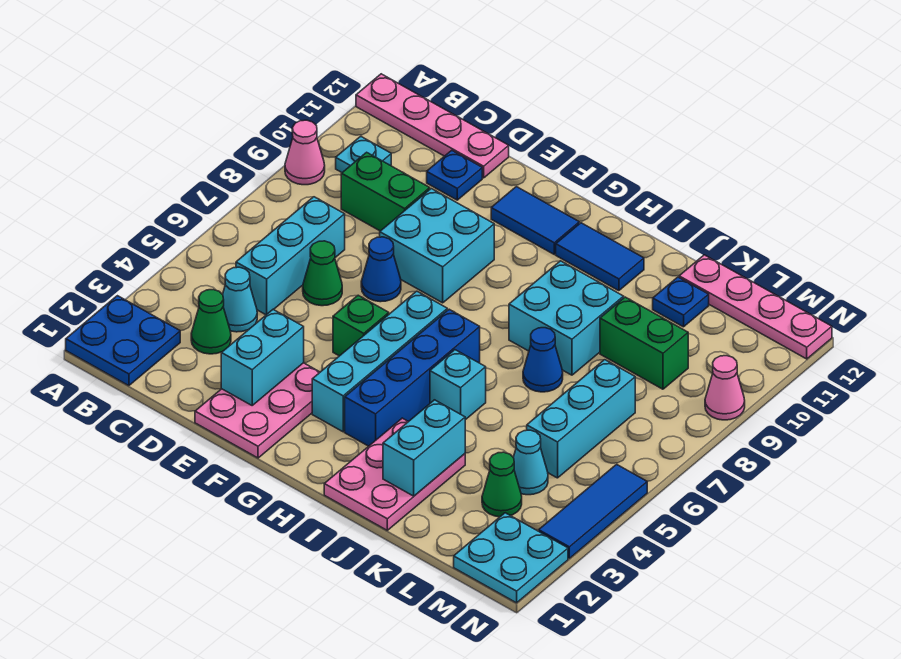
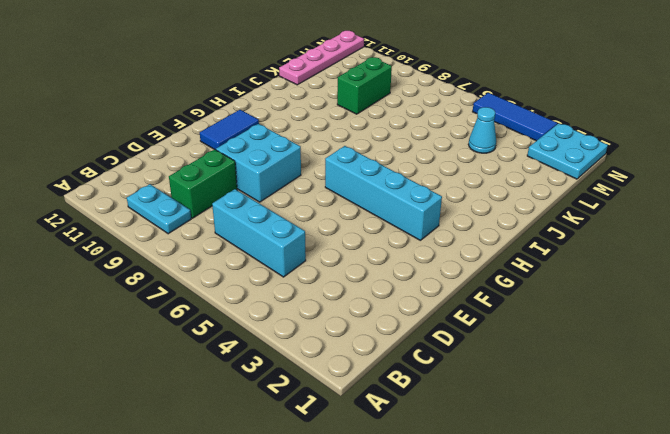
cyan 1x2 plate [127,184,191,234] -> cyan 1x1 plate [336,136,391,172]
none -> blue 2x2 plate [66,296,180,386]
none -> pink 1x1 cone [285,120,325,185]
none -> pink 1x4 plate [356,74,509,178]
none -> green 1x1 cone [191,290,231,354]

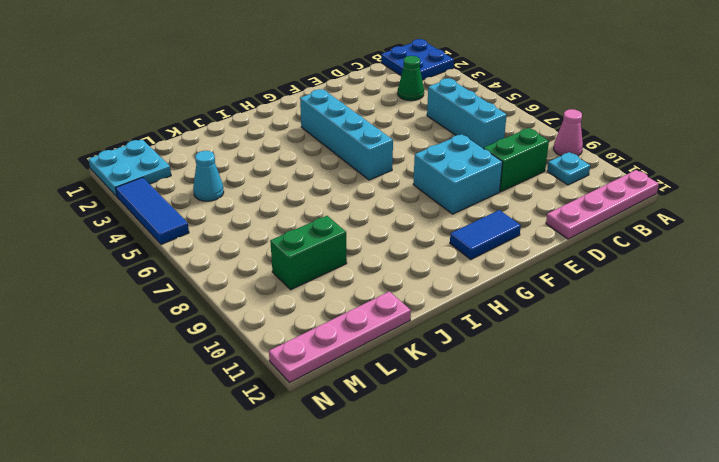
none -> cyan 1x1 cone [223,267,257,332]
none -> green 1x1 cone [303,241,342,306]
none -> blue 1x1 plate [427,150,482,200]
none -> pink 2x3 plate [195,363,320,458]

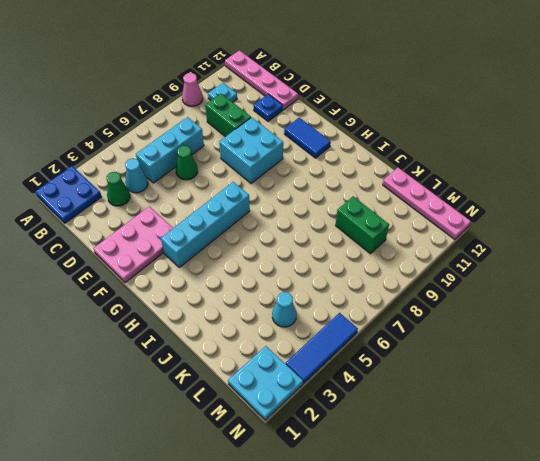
none -> blue 1x1 cone [361,237,401,302]
none -> green 1x1 brick [333,295,389,356]
none -> blue 1x4 brick [345,309,480,446]
none -> blue 1x2 tile [556,223,644,291]

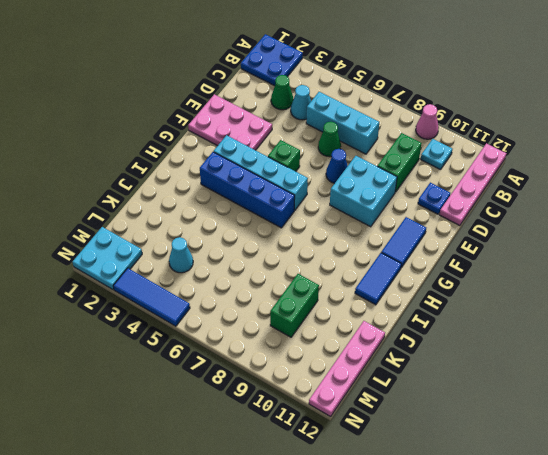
none -> pink 2x3 plate [324,418,465,530]
none -> cyan 1x1 brick [430,350,486,420]
none -> cyan 2x2 brick [509,261,624,375]
none -> blue 1x1 cone [523,328,563,392]

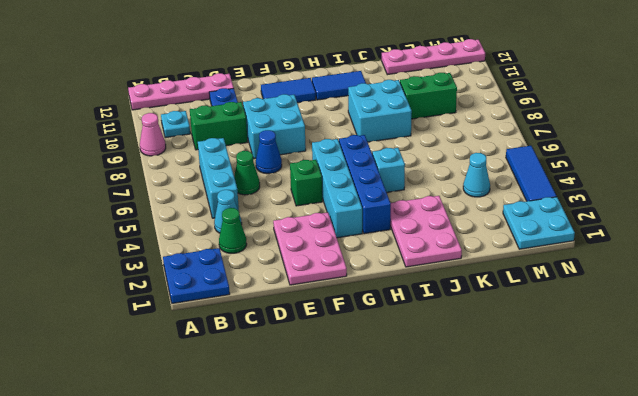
none -> blue 1x1 cone [523,328,563,392]
none -> blue 1x1 plate [653,277,709,327]
none -> green 1x1 cone [482,452,522,517]
none -> cyan 1x3 brick [527,360,635,478]

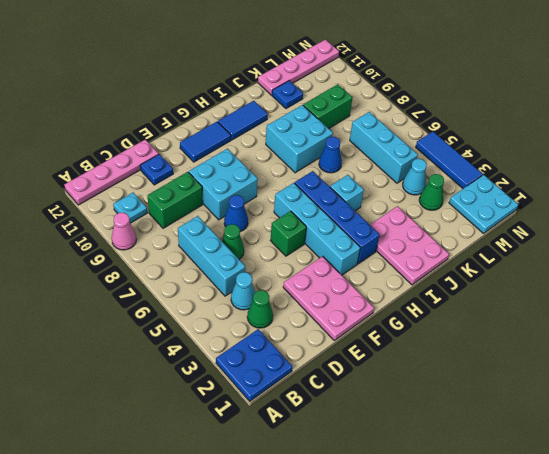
none -> pink 1x1 cone [705,356,745,420]
none -> cyan 1x2 brick [221,310,304,405]
none -> cyan 1x2 brick [383,400,465,496]

